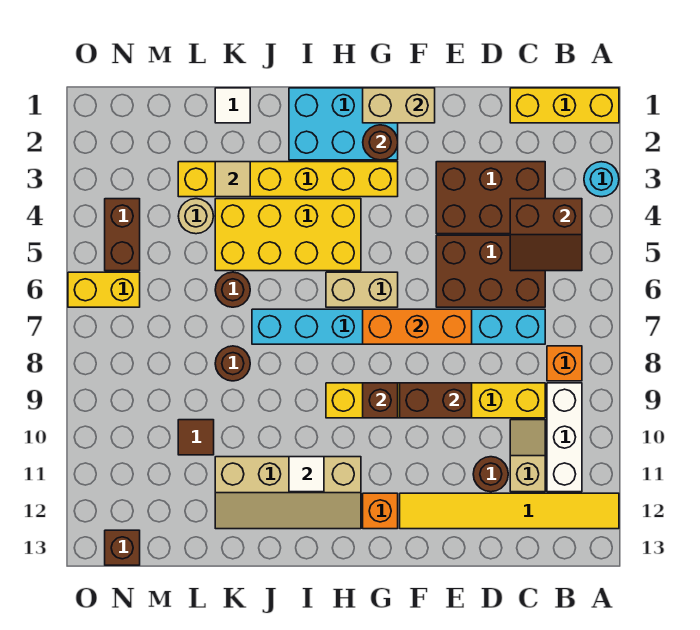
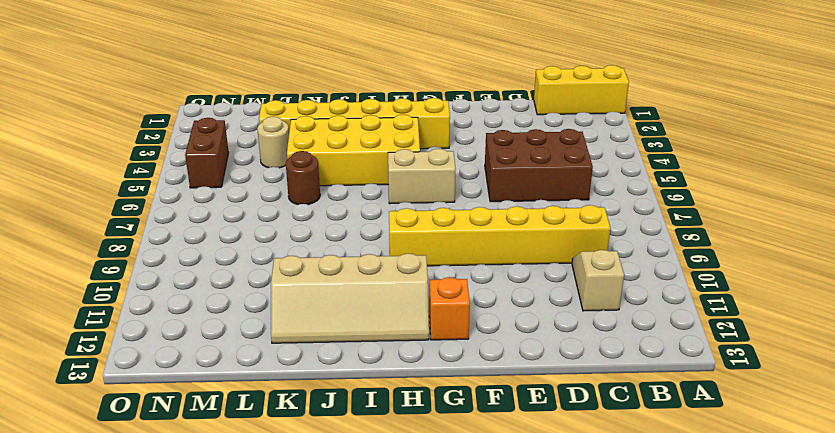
none -> cyan 1x1 round brick [584,162,619,197]
none -> yellow 1x6 tile [400,493,619,529]
none -> orange 1x1 brick [547,346,582,381]
none -> white 1x3 brick [547,383,582,492]

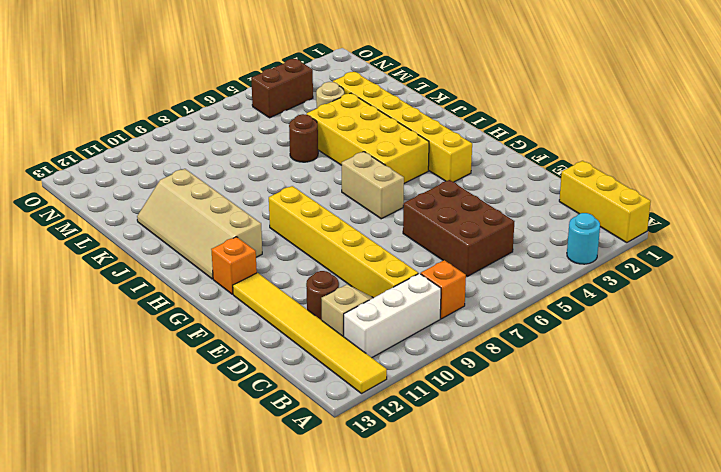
none -> brown 2x3 brick [436,162,545,234]
none -> cyan 1x8 brick [252,309,545,344]
none -> cyan 2x3 brick [289,88,398,160]
none -> white 1x1 tile [215,88,250,123]

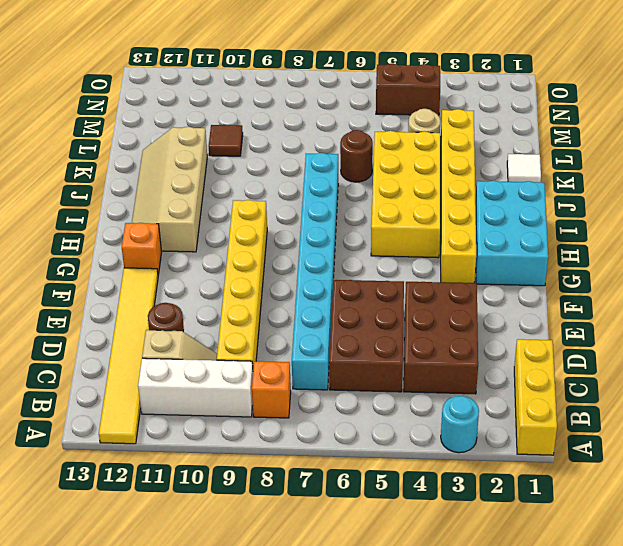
none -> tan 1x2 brick [326,272,398,307]
none -> brown 1x1 round brick [215,346,250,381]
none -> yellow 1x2 brick [68,272,140,307]
none -> brown 1x1 brick [105,530,140,565]

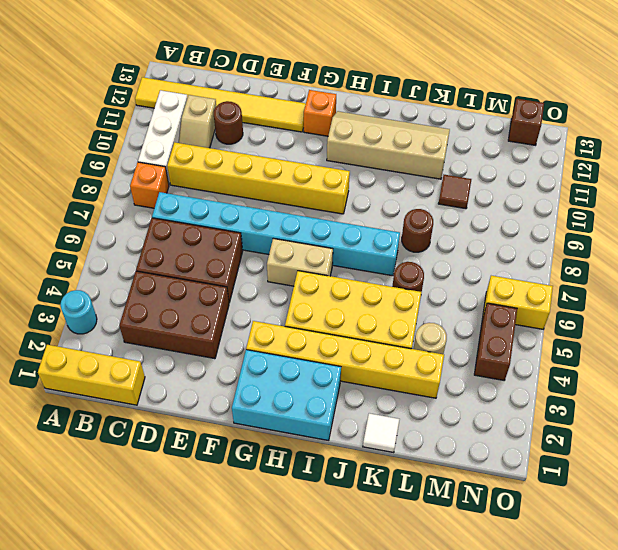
none -> brown 2x2 slope [510,199,582,271]
none -> orange 1x3 brick [363,309,472,344]
none -> brown 1x2 brick [400,383,472,418]
none -> tan 1x2 brick [363,88,435,123]

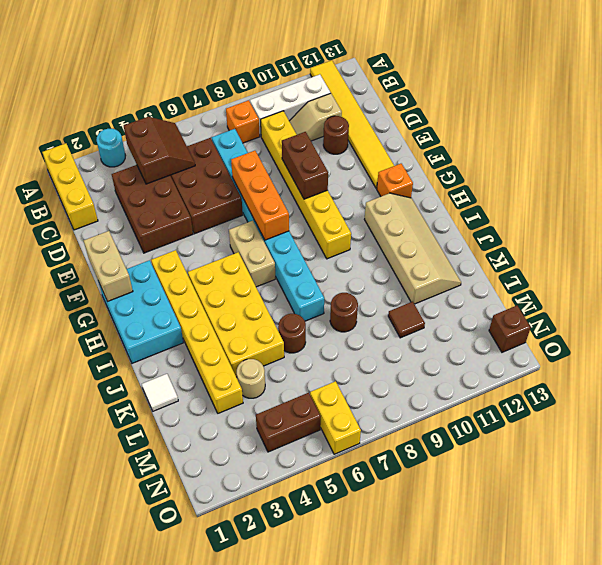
none -> brown 1x1 round brick [363,125,398,160]
none -> brown 1x1 brick [363,383,398,418]
none -> white 1x1 tile [289,457,324,492]
none -> tan 1x1 tile [215,162,250,197]

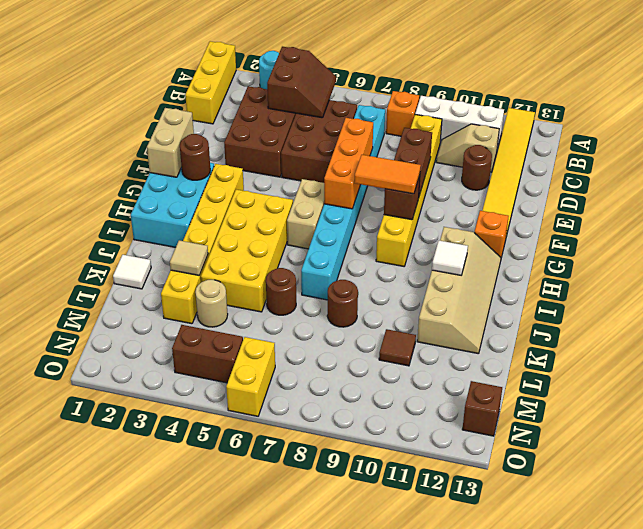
orange 1x2 tile [354,155,421,194] -> none

